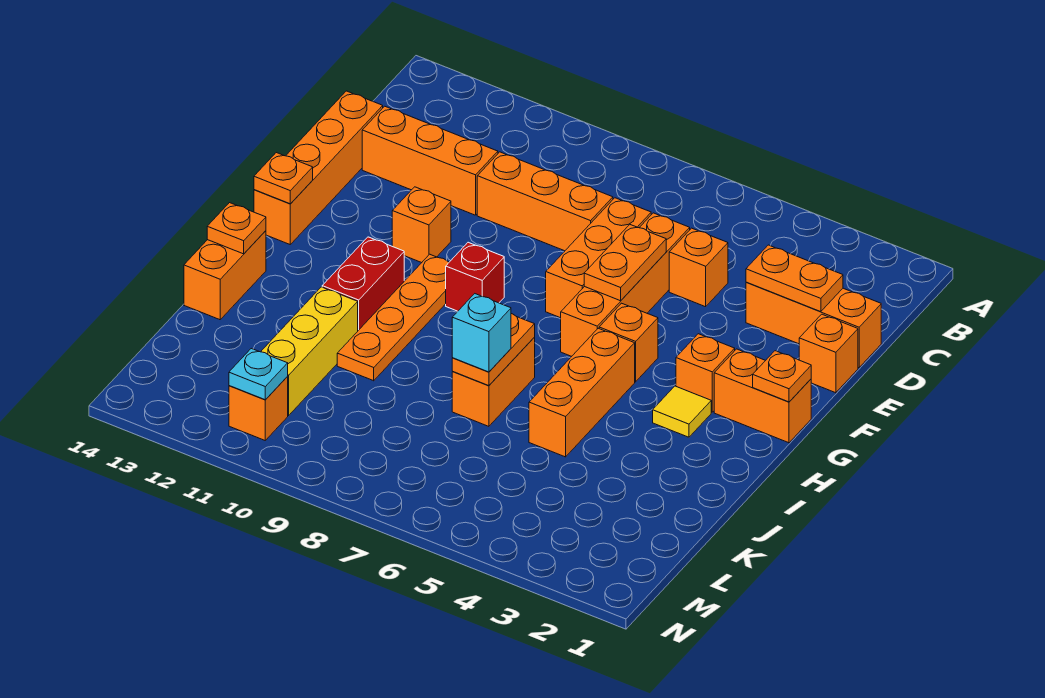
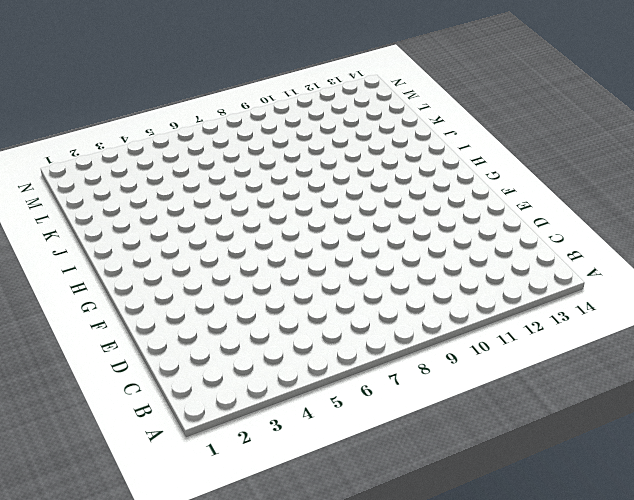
none -> orange 1x3 brick [746,282,881,368]
none -> orange 1x1 brick [669,228,728,307]
none -> orange 1x4 brick [561,213,690,356]

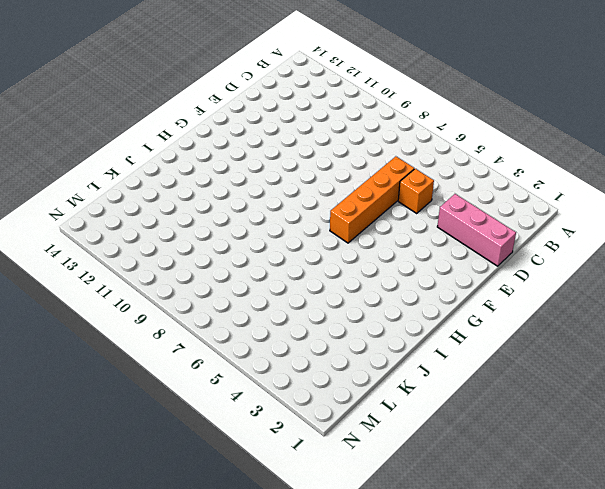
pink 1x3 brick [437,194,516,266] -> orange 1x3 brick [746,282,881,368]
none -> orange 1x3 brick [546,198,651,318]
none -> orange 1x3 brick [477,152,613,251]
none -> orange 1x3 brick [362,106,498,215]

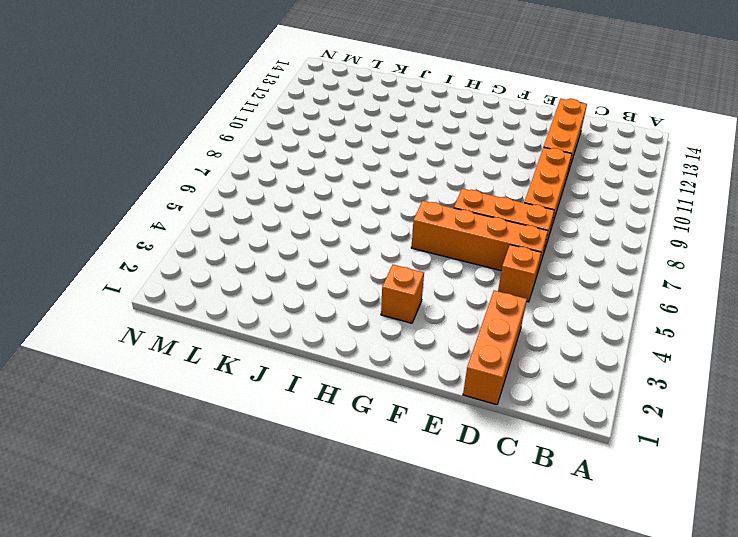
none -> orange 1x4 brick [254,91,383,244]
none -> orange 1x1 brick [799,314,858,393]
none -> orange 1x1 brick [392,187,451,263]

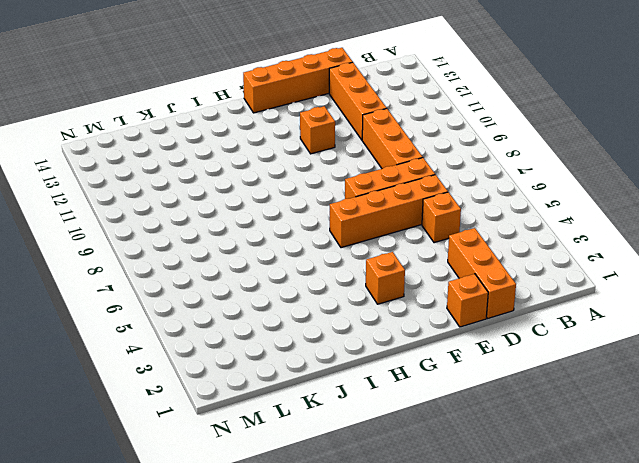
none -> orange 1x2 brick [714,349,811,443]
none -> orange 1x1 brick [599,303,658,382]
none -> red 1x1 brick [446,242,504,311]

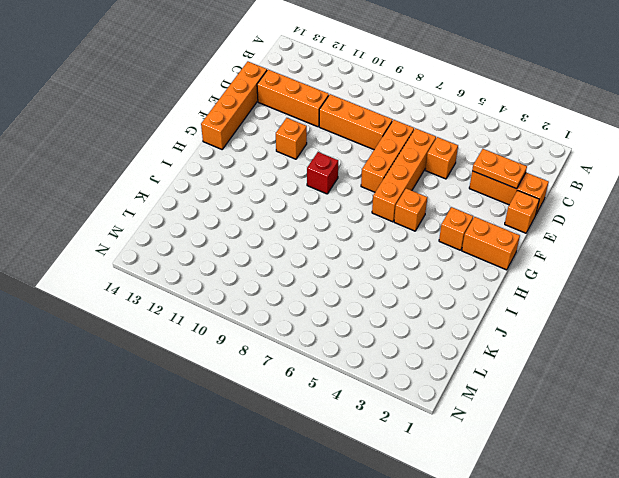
none -> orange 1x4 plate [337,254,449,381]
none -> yellow 1x1 tile [653,386,711,437]
none -> orange 1x3 brick [529,328,635,457]

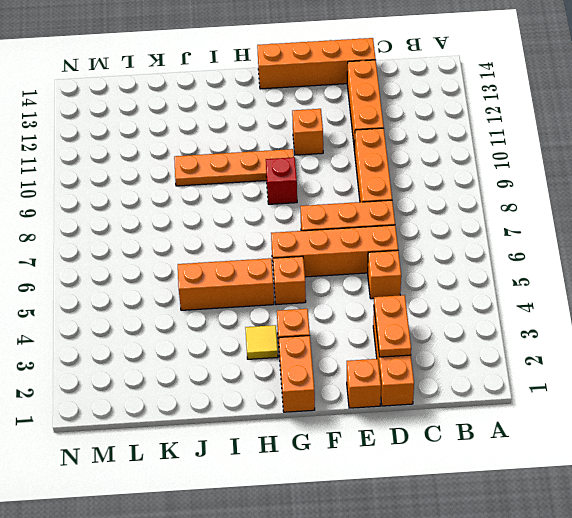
none -> red 1x2 brick [322,237,404,330]
none -> orange 1x2 brick [452,338,535,426]
none -> orange 1x2 brick [184,231,266,320]

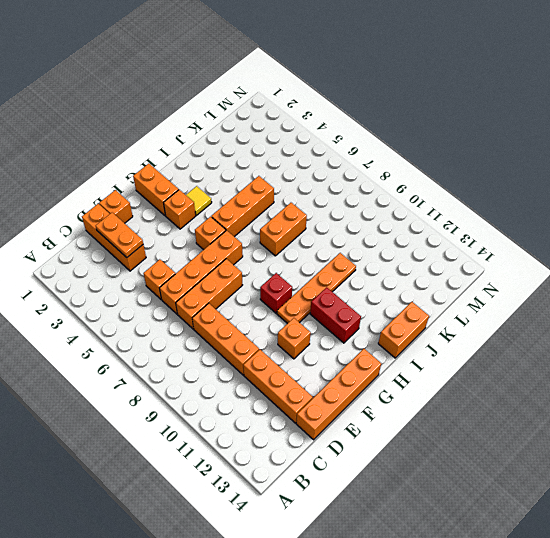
red 1x2 brick [310,287,361,343] -> red 1x2 brick turned to [322,237,404,330]
none -> yellow 1x3 brick [261,287,358,415]
none -> orange 1x1 brick [229,377,288,440]
none -> orange 1x2 plate [584,225,666,301]

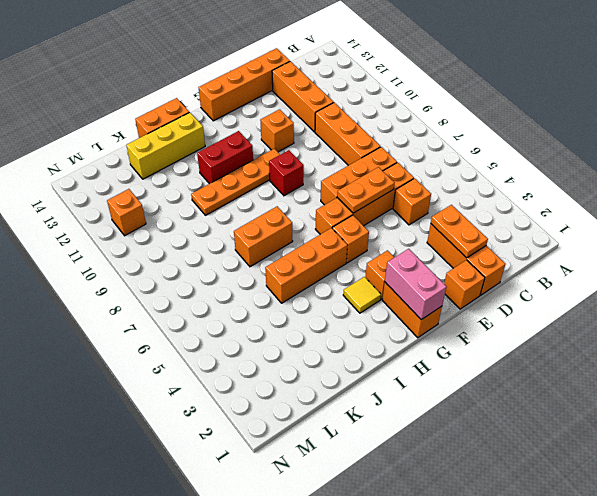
pink 1x2 brick [385,249,446,320] -> orange 1x1 plate [753,351,811,402]
yellow 1x3 brick [126,112,205,179] -> yellow 1x3 brick moved to [261,287,358,415]
none -> orange 1x1 plate [254,153,313,204]
none -> orange 1x2 plate [452,314,535,386]
none -> orange 1x1 plate [207,203,266,254]

